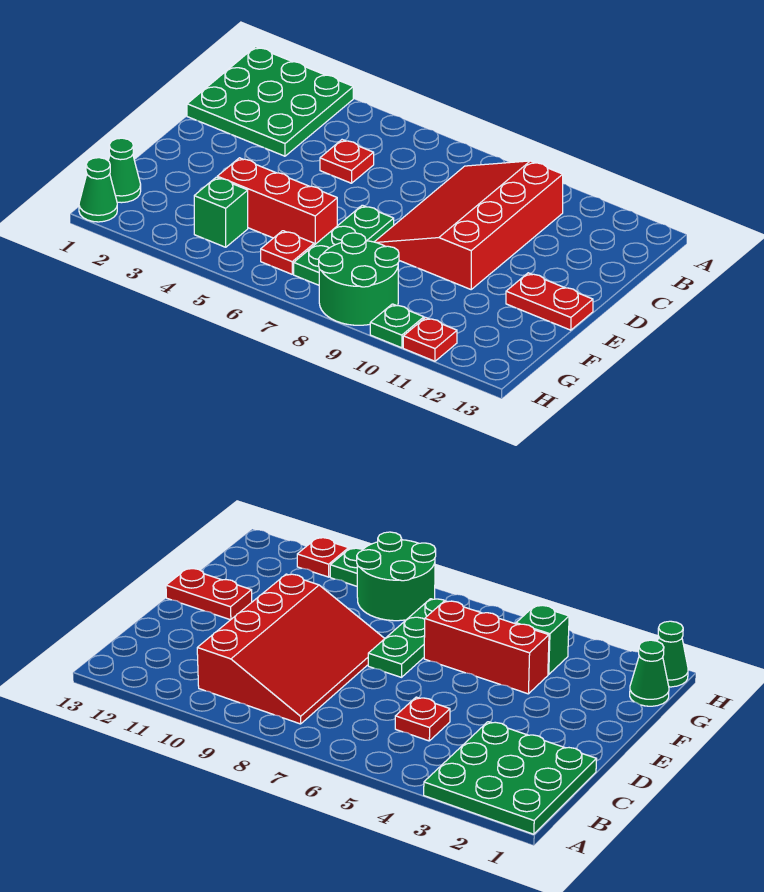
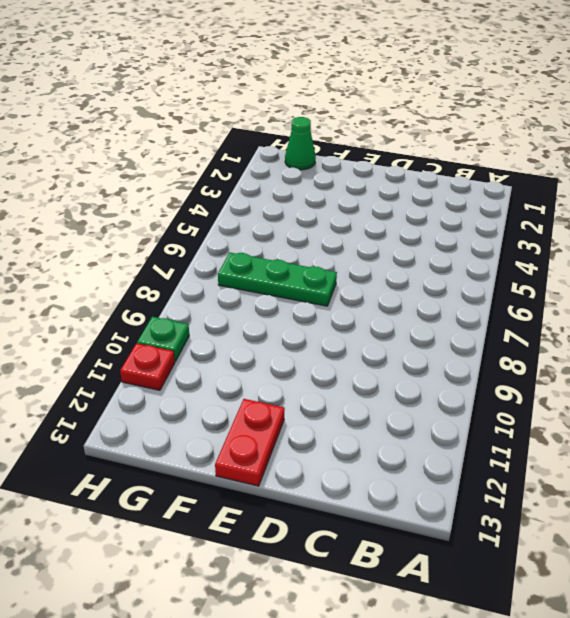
none -> green 3x3 plate [187,47,353,156]
none -> red 3x4 slope [375,161,563,289]
none -> red 1x1 plate [320,140,374,183]

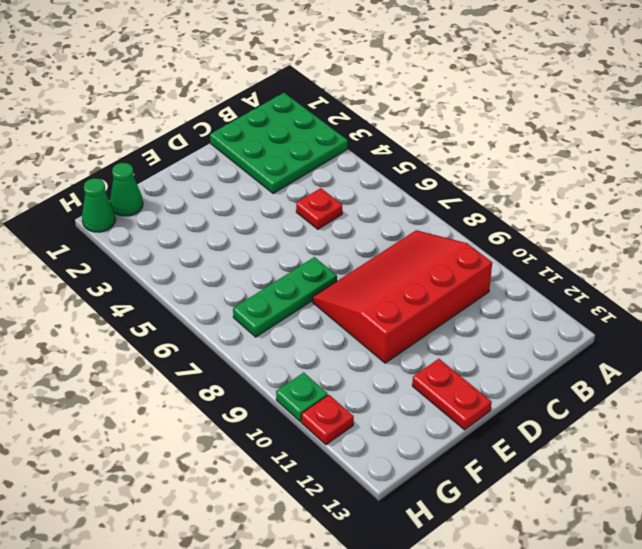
none -> red 1x3 brick [217,158,337,245]
none -> green 1x1 brick [194,177,248,247]
none -> red 1x1 plate [261,231,314,274]

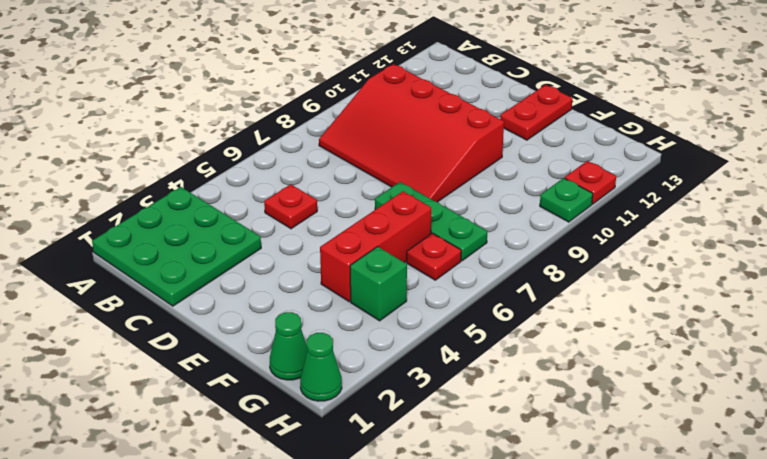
none -> green 2x2 round brick [319,233,399,325]

